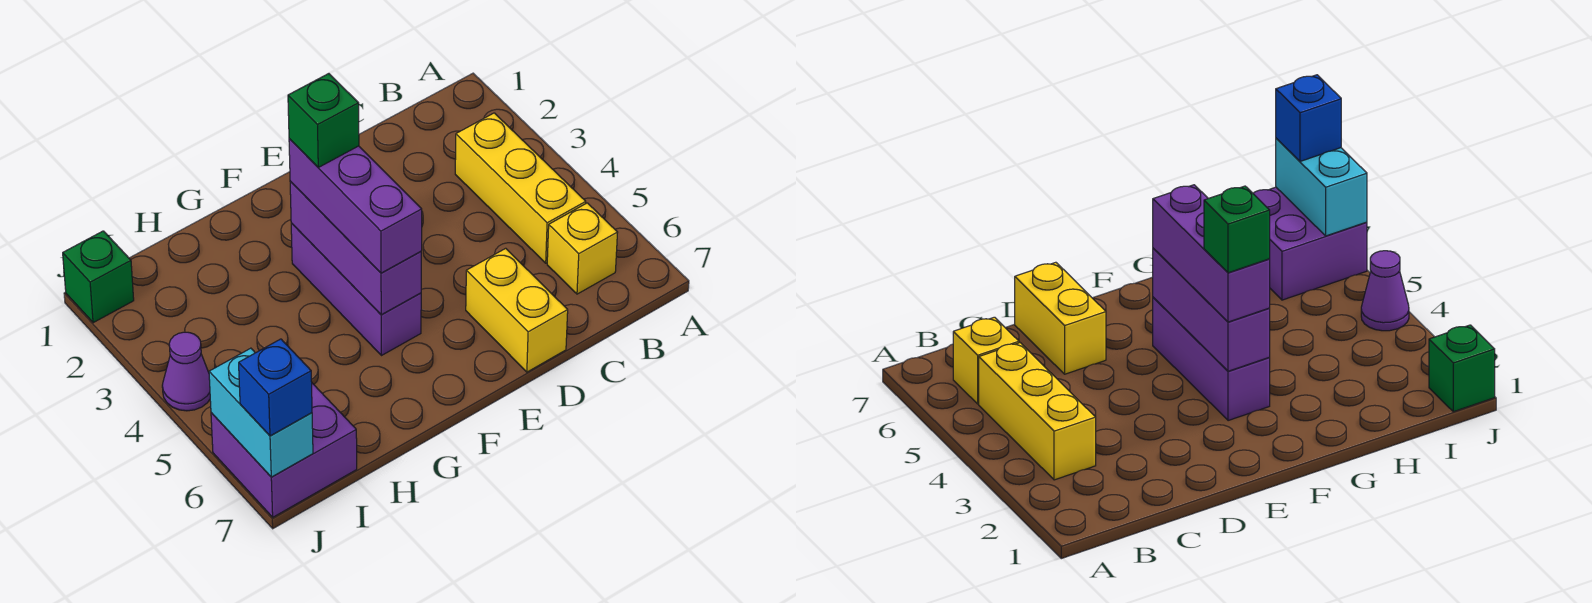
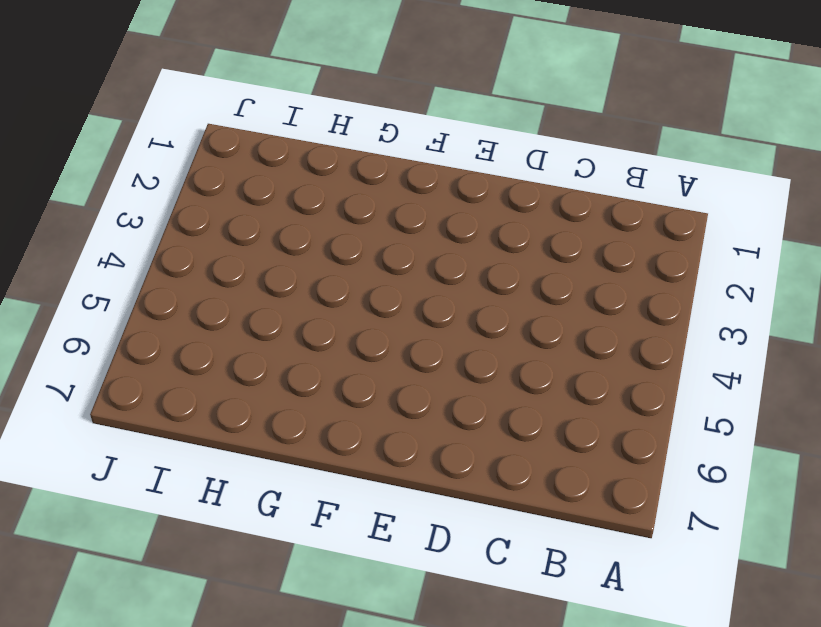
none -> yellow 1x3 brick [455,113,586,263]
none -> yellow 1x1 brick [547,203,618,294]
none -> yellow 1x2 brick [466,248,568,372]

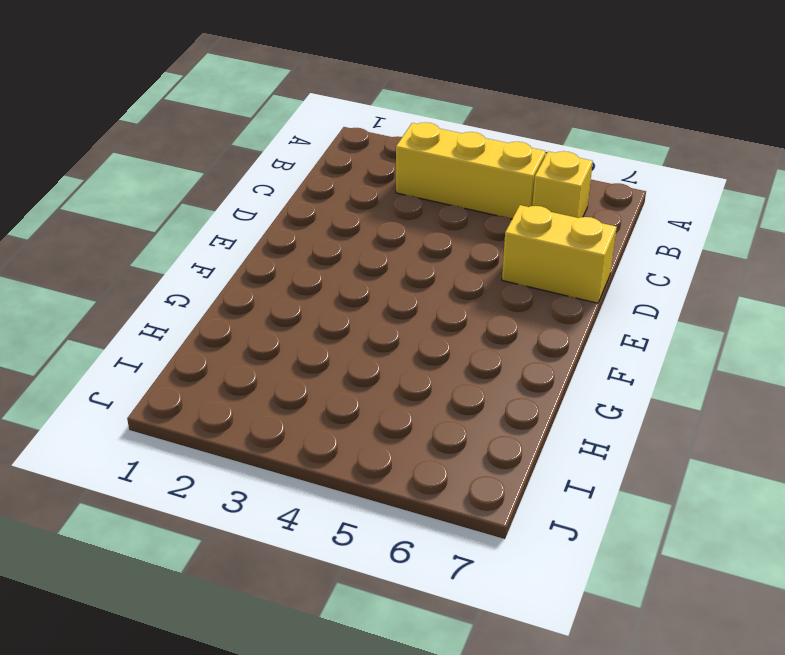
none -> purple 1x3 brick [291,223,421,356]
none -> purple 2x2 brick [211,383,357,517]
none -> green 1x1 brick [63,231,134,323]

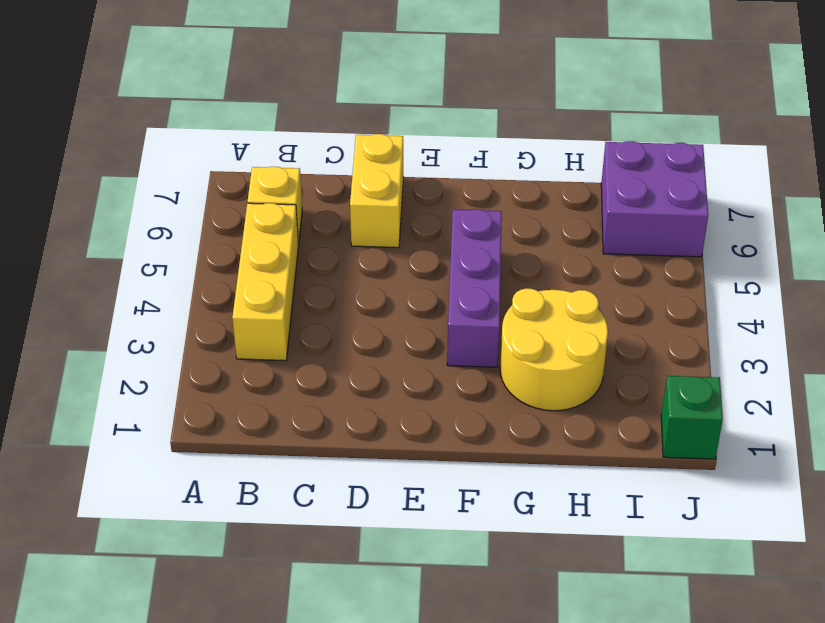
yellow 2x2 round brick [500,288,608,411] -> none
none -> purple 1x1 cone [162,332,210,411]
none -> purple 1x3 brick [290,182,421,315]
none -> cyan 1x2 brick [209,348,313,477]

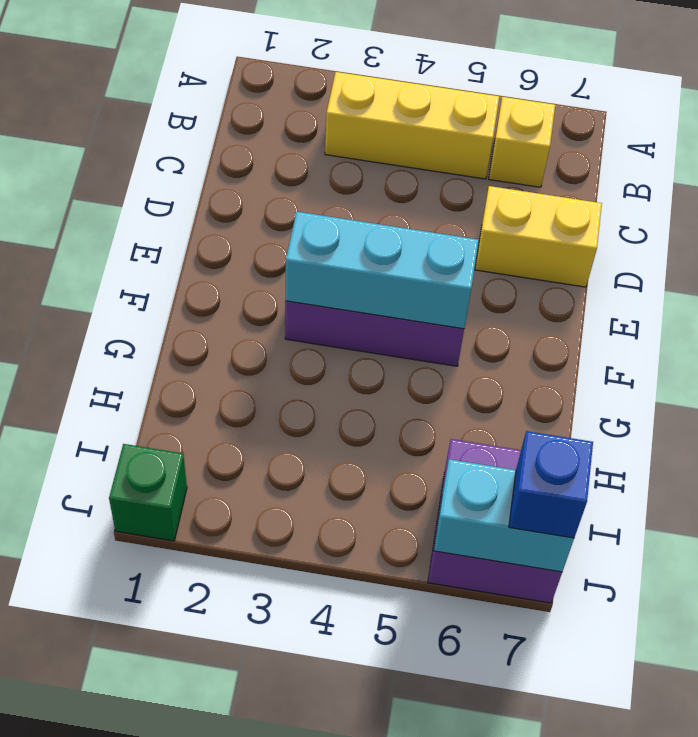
cyan 1x3 brick [286,212,479,329] -> purple 1x3 brick [290,182,421,315]
none -> purple 1x1 cone [162,332,210,411]
none -> purple 1x3 brick [289,139,422,273]
none -> green 1x1 brick [288,74,359,167]

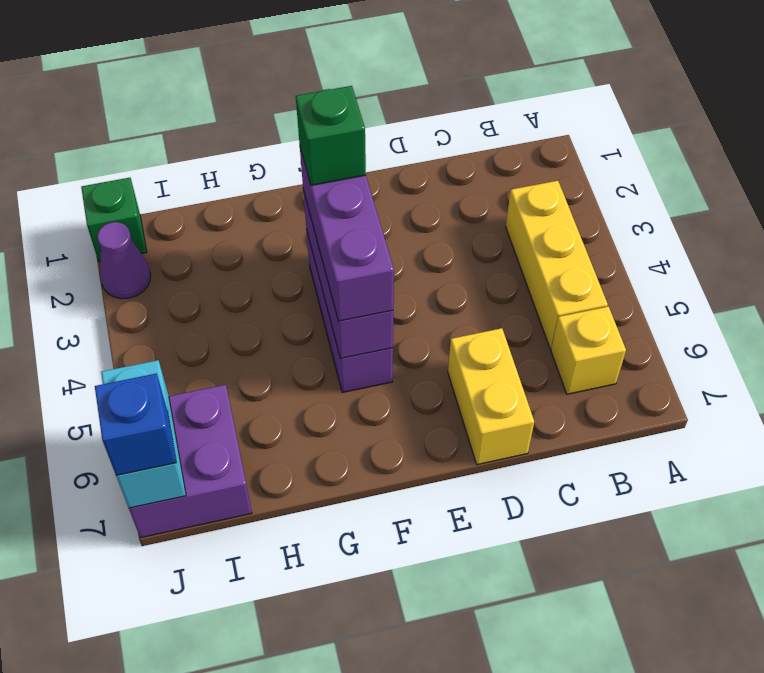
purple 1x1 cone [97,222,151,299] -> purple 1x1 cone moved to [162,332,210,411]

